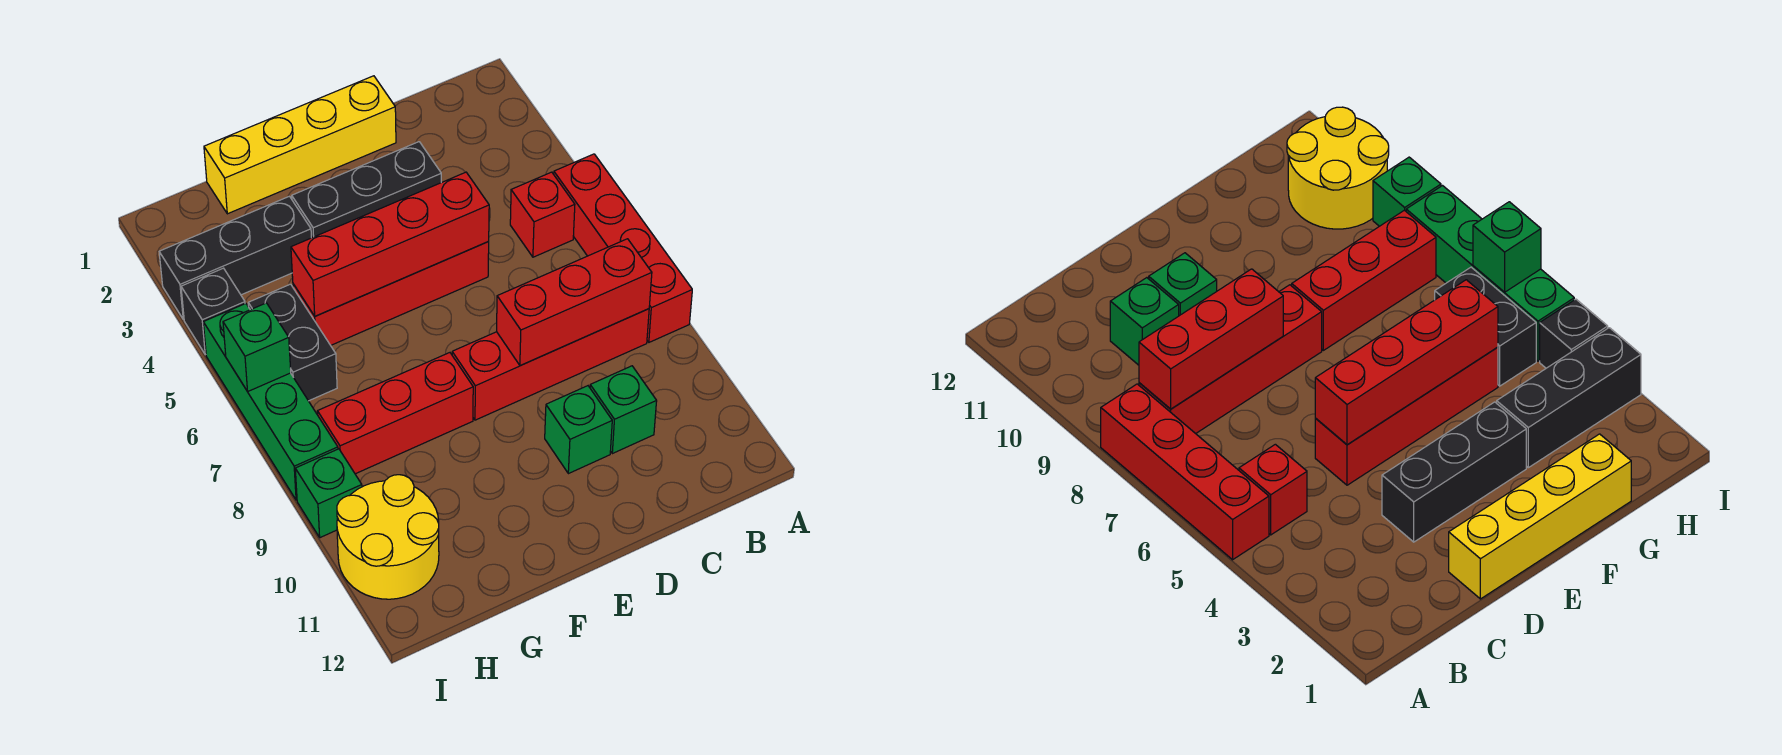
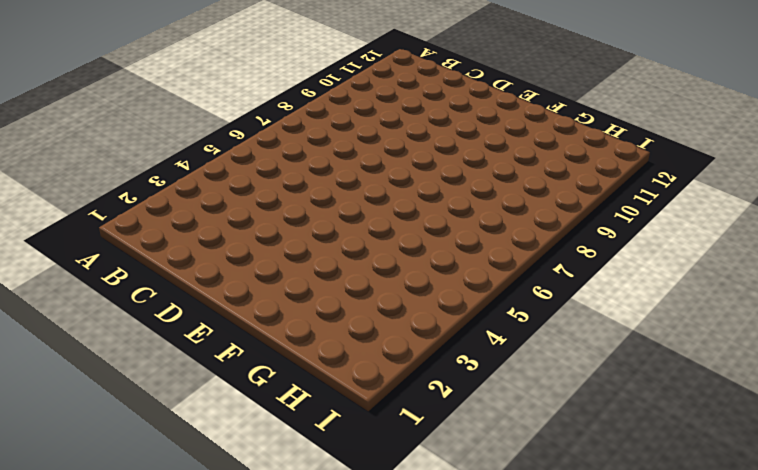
none -> red 1x4 brick [554,154,692,342]
none -> red 1x1 brick [510,172,575,257]
none -> red 1x4 brick [452,309,649,420]

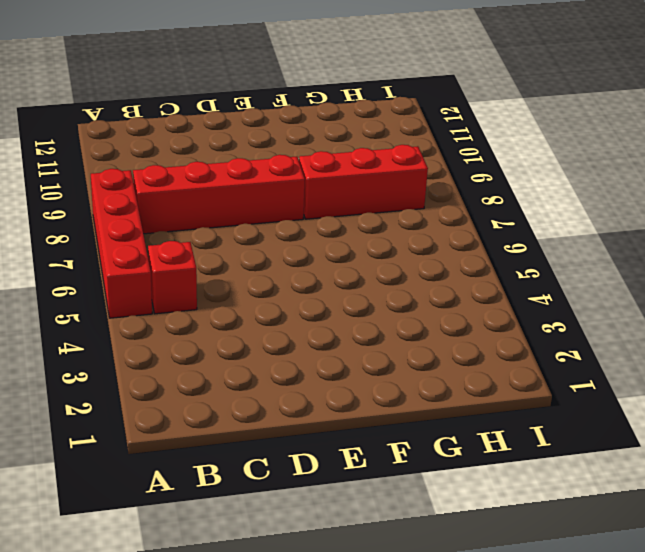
none -> green 1x1 brick [590,366,657,454]
none -> yellow 1x4 brick [204,76,396,214]
none -> black 1x3 brick [292,142,441,238]

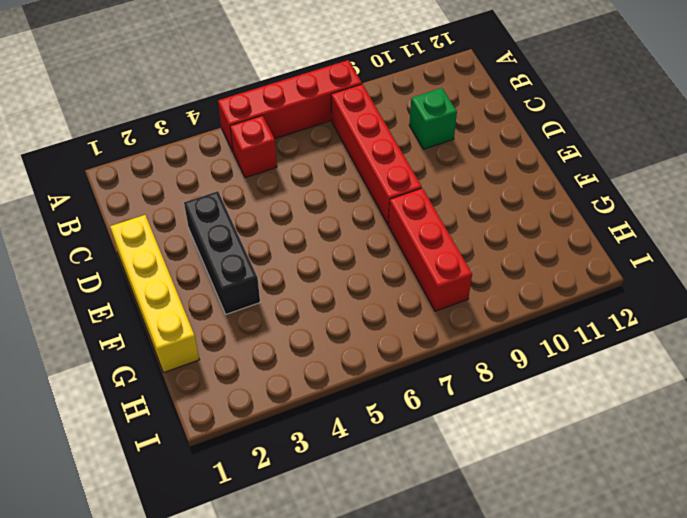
none -> red 1x4 brick [293,242,489,345]
none -> green 1x1 brick [545,386,612,474]
none -> black 1x3 brick [159,196,311,319]

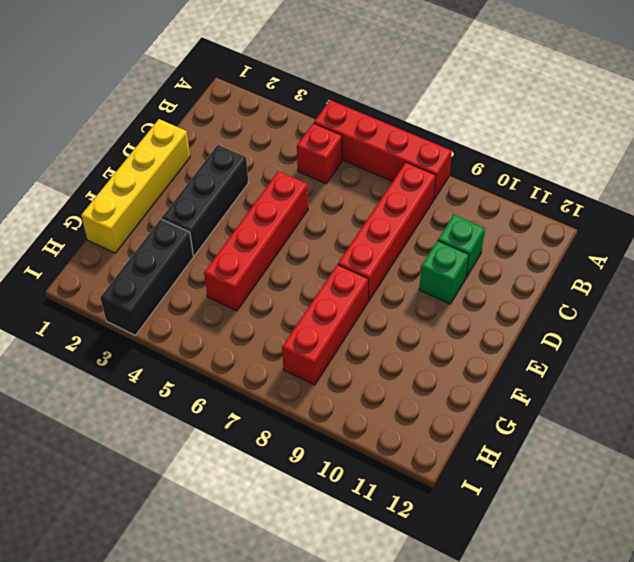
none -> black 1x2 brick [248,284,337,401]
none -> yellow 2x2 round brick [337,475,439,599]
none -> black 1x1 brick [181,268,245,355]

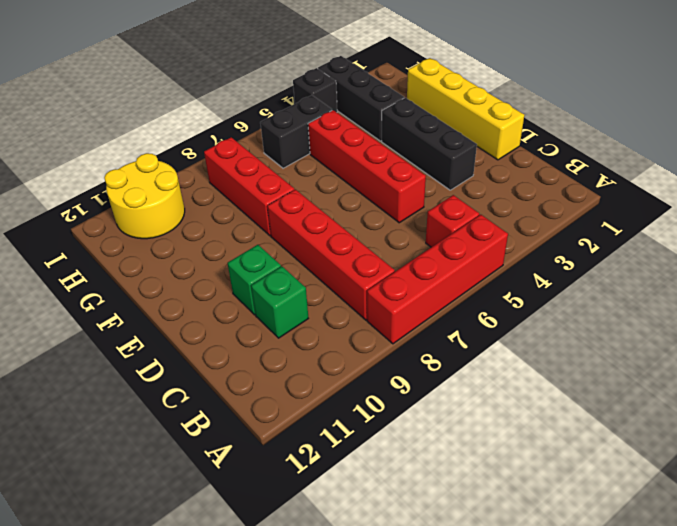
none -> green 1x4 brick [203,304,338,500]
none -> green 1x1 brick [295,449,362,538]
none -> red 1x3 brick [497,239,652,366]

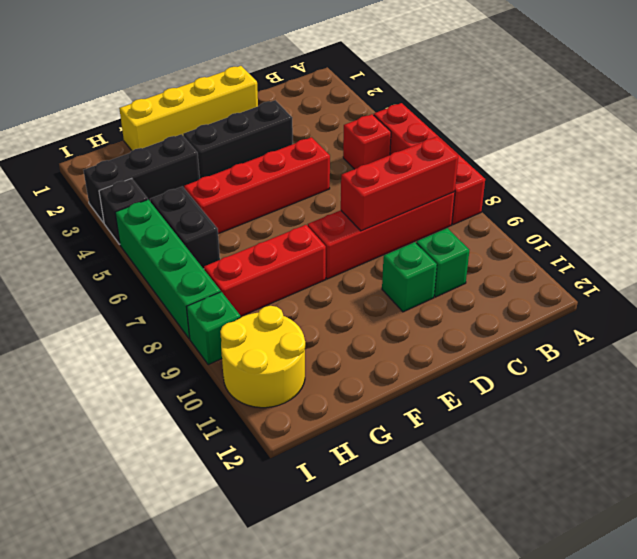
none -> red 1x4 brick [291,172,489,316]
none -> green 1x1 brick [223,303,291,391]

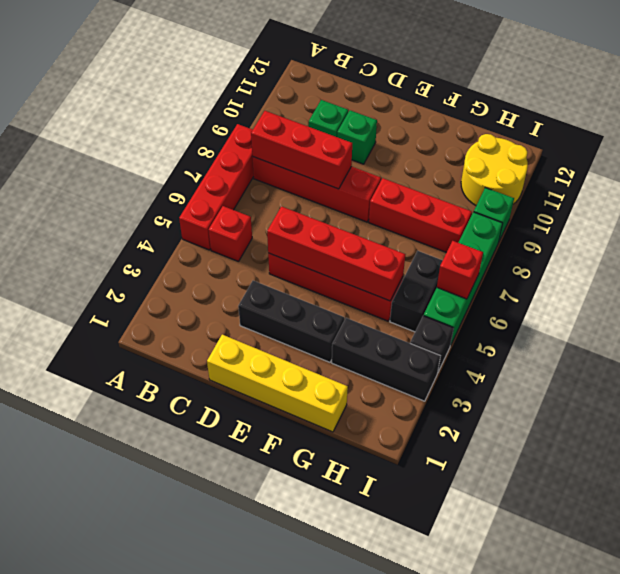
red 1x1 brick [437,241,483,299] -> green 1x1 brick [223,303,291,391]

